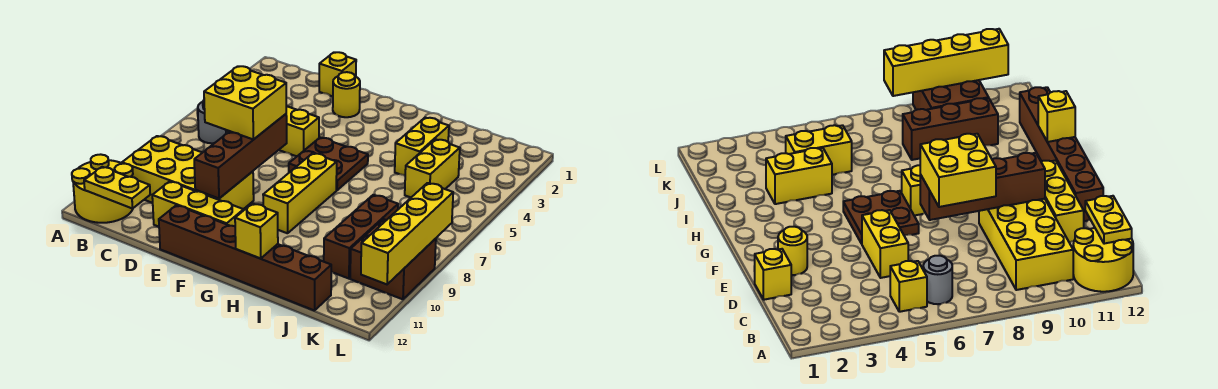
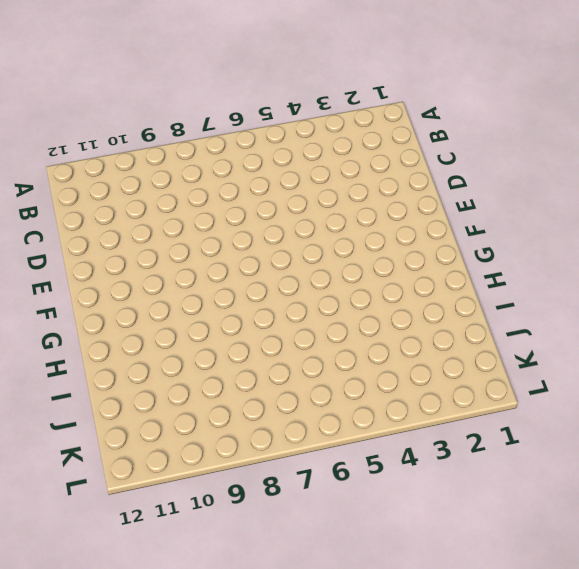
none -> yellow 2x2 round brick [72,154,133,223]
none -> yellow 1x1 brick [890,261,927,312]
none -> grey 1x1 round brick [198,100,226,143]

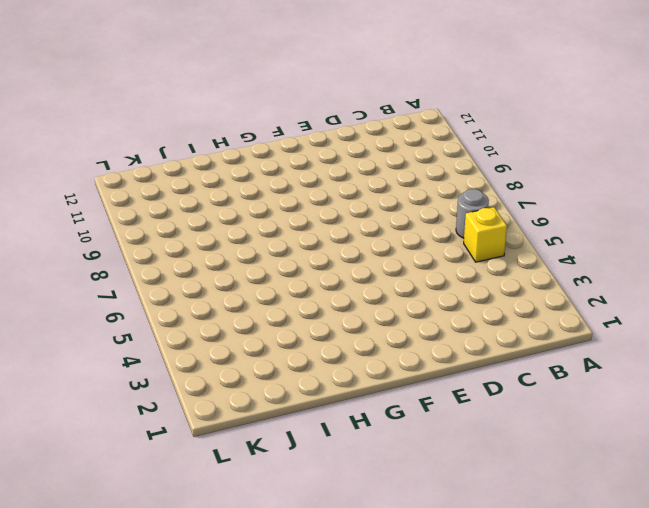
none -> yellow 2x2 round brick [72,154,133,223]
none -> yellow 2x4 brick [122,136,254,209]
none -> yellow 1x1 brick [319,52,356,96]

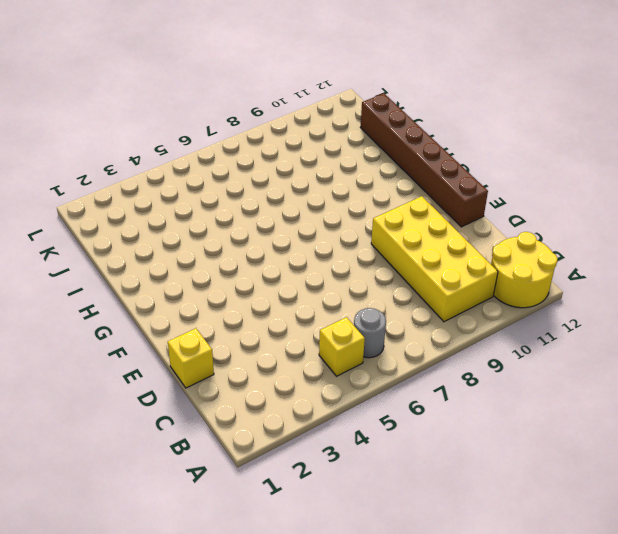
none -> yellow 1x2 brick [279,106,319,156]
none -> yellow 1x3 brick [152,181,244,227]
none -> yellow 1x1 round brick [333,72,360,117]

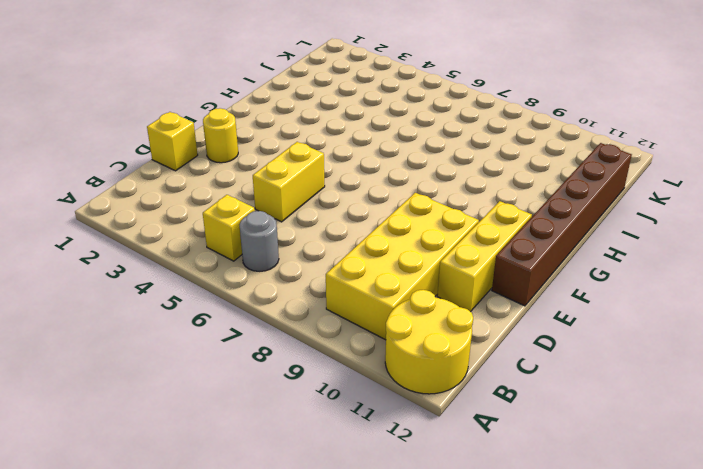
none -> brown 2x2 plate [289,138,368,190]
none -> yellow 1x3 brick [263,153,337,233]
none -> yellow 1x2 brick [395,118,449,176]

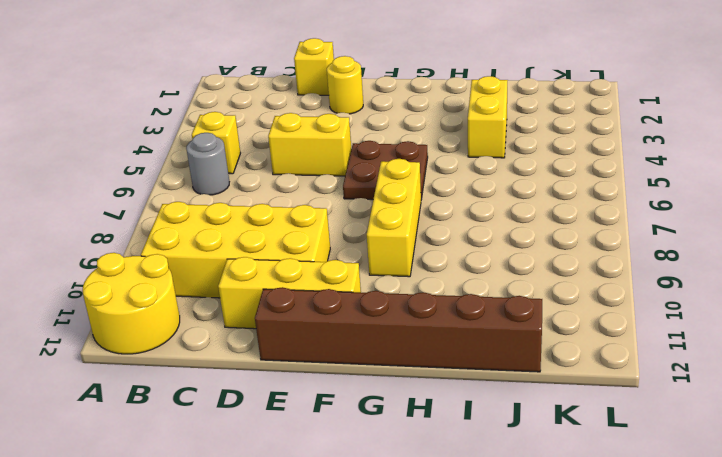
none -> yellow 1x2 brick [405,139,460,197]
none -> brown 1x3 brick [324,195,398,279]
none -> brown 2x2 brick [350,219,436,299]

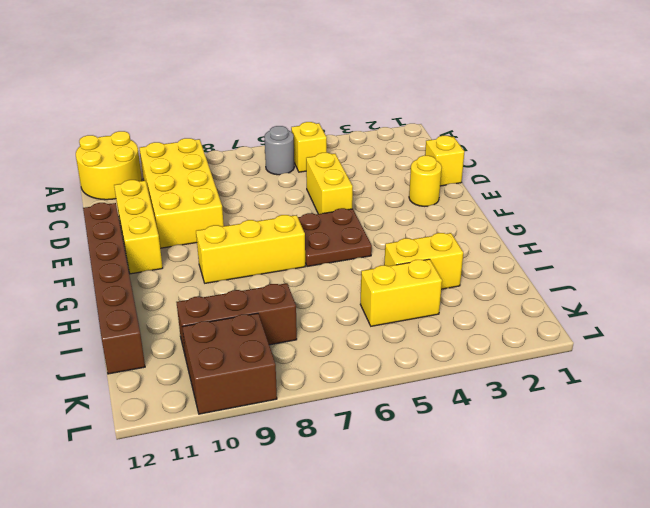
none -> yellow 1x2 plate [84,167,150,209]
none -> brown 1x4 brick [194,114,287,199]
none -> yellow 1x1 brick [235,203,278,259]

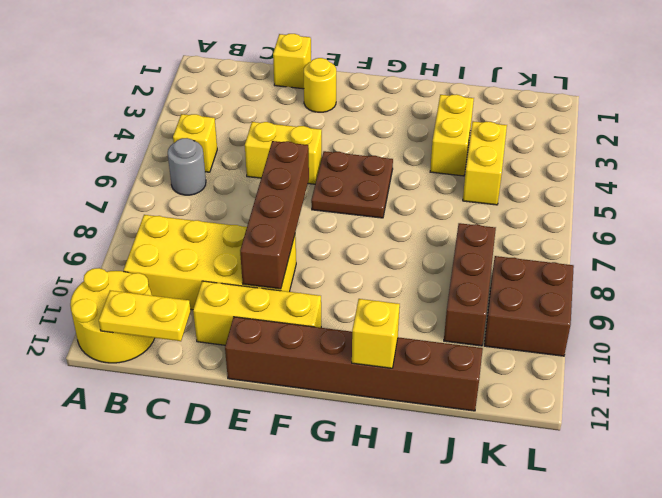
none -> yellow 1x3 brick [263,153,337,233]
none -> yellow 1x4 brick [361,183,453,284]
none -> yellow 2x2 brick [204,66,286,140]

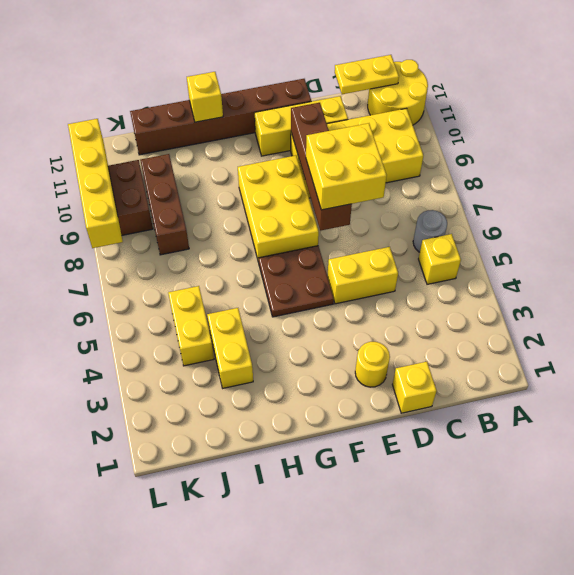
yellow 2x3 brick [238,155,319,262] -> yellow 1x3 brick [263,153,337,233]

